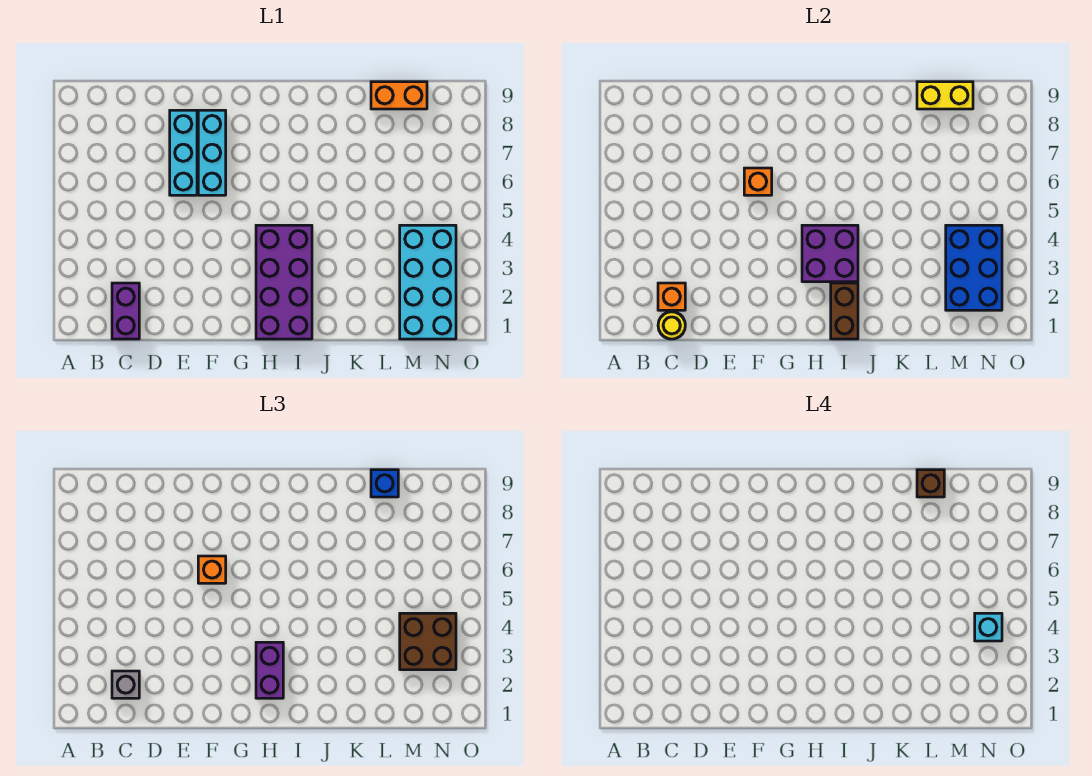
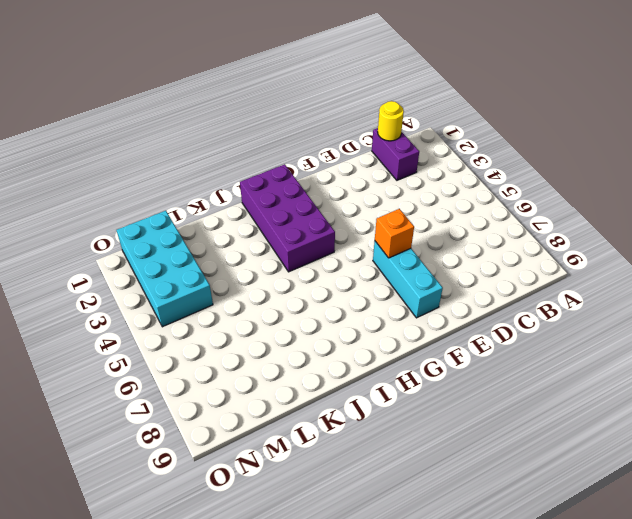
none -> cyan 1x3 brick [170,110,197,195]
none -> orange 1x2 brick [371,82,427,109]
none -> orange 1x1 brick [658,283,685,310]

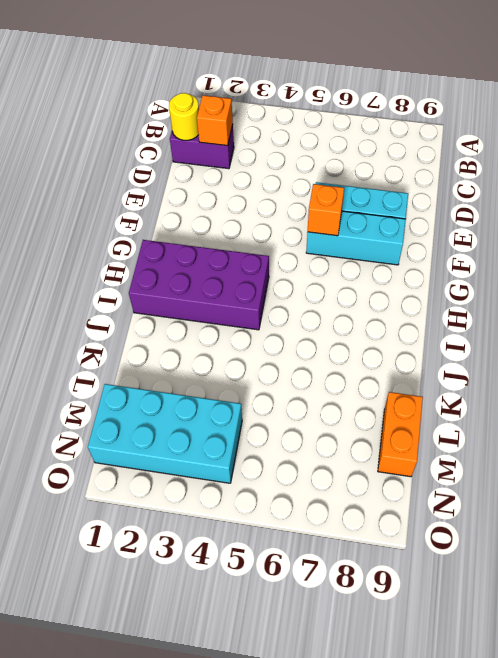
none -> purple 2x2 brick [802,225,858,282]
none -> brown 1x2 brick [831,283,858,339]
none -> yellow 1x2 brick [917,82,973,109]

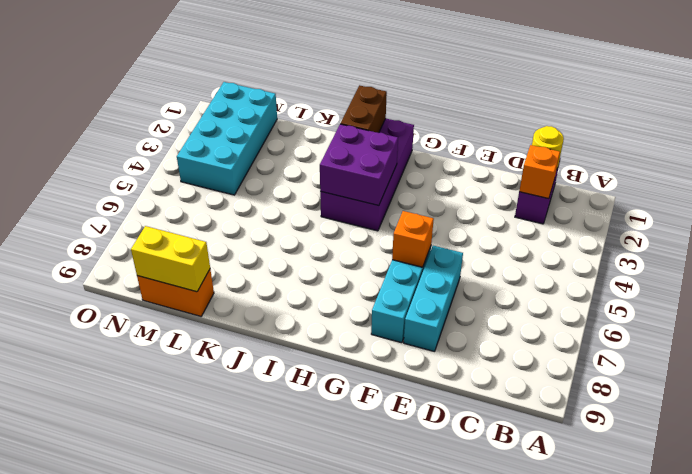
none -> blue 2x3 brick [946,225,1002,310]
none -> grey 1x1 brick [112,671,139,698]
none -> orange 1x1 brick [198,556,226,583]

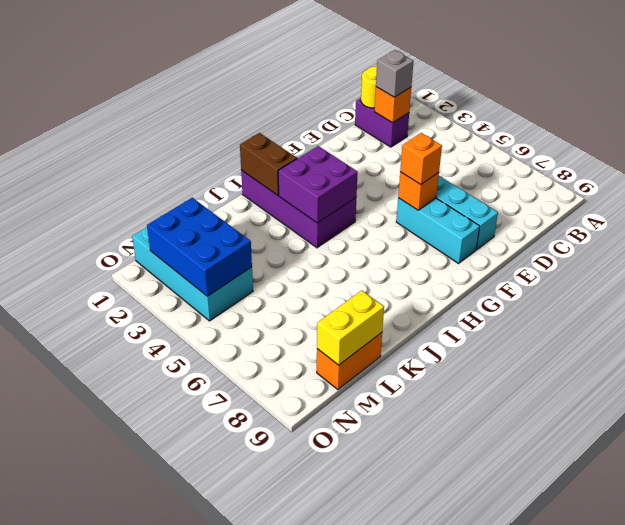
none -> purple 1x2 brick [256,642,283,698]
none -> blue 1x1 brick [371,470,398,497]
none -> brown 2x2 brick [400,613,456,670]

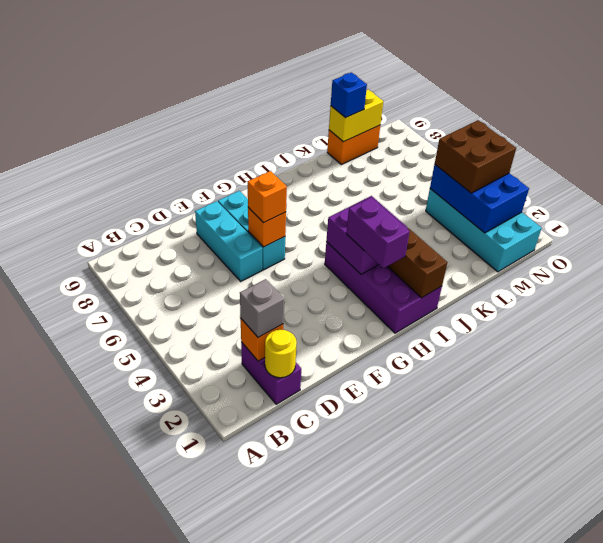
none -> brown 1x1 brick [917,470,944,497]
none -> cyan 1x1 brick [975,613,1002,641]

